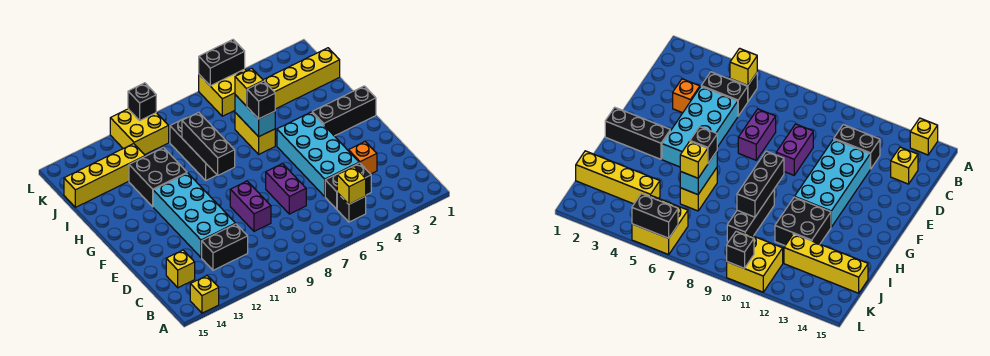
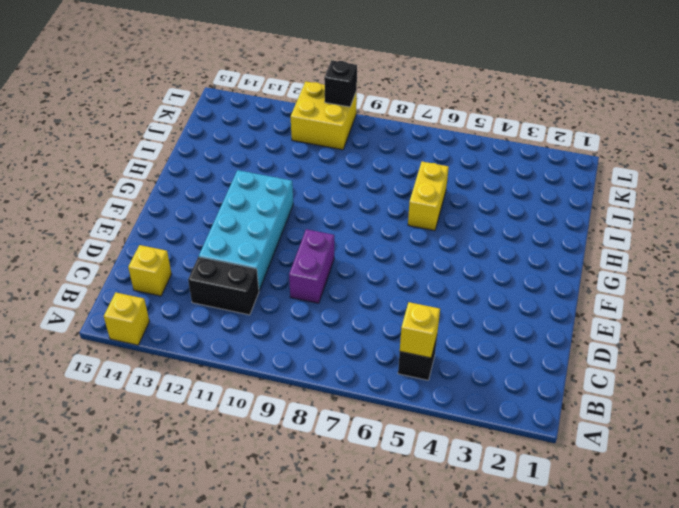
none -> black 1x2 brick [325,163,371,209]
none -> orange 1x1 brick [349,142,377,174]
none -> cyan 2x4 brick [277,112,359,196]

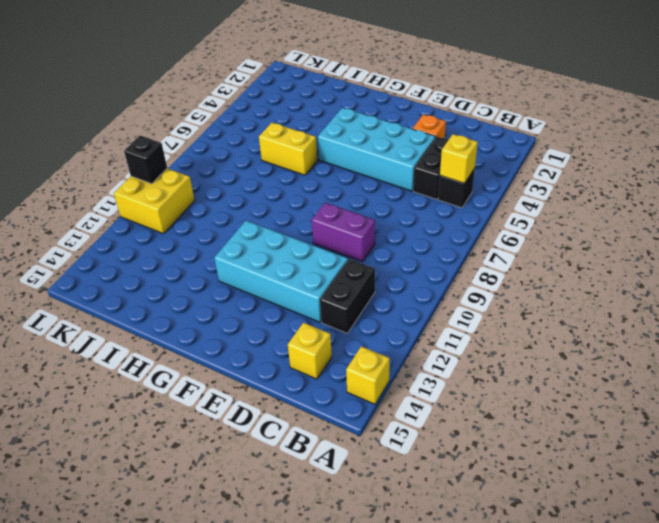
none -> purple 1x2 brick [266,164,306,214]
none -> black 1x3 brick [312,86,376,136]
none -> black 1x3 brick [170,117,217,180]

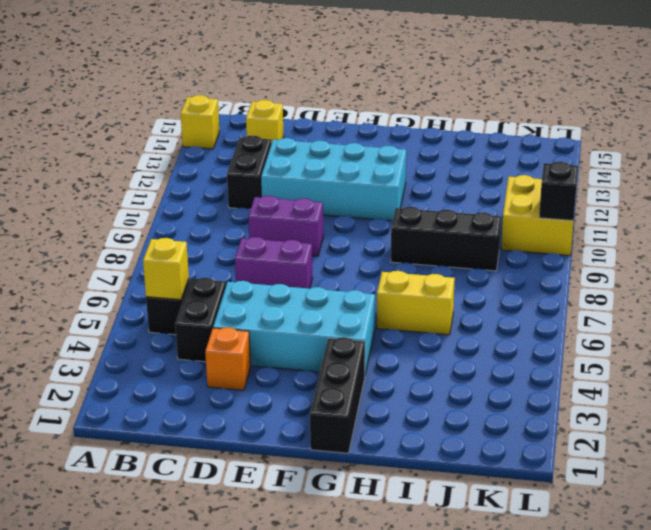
none -> black 2x2 brick [129,148,187,207]
none -> yellow 1x4 brick [263,48,340,109]
none -> yellow 1x4 brick [64,144,145,207]

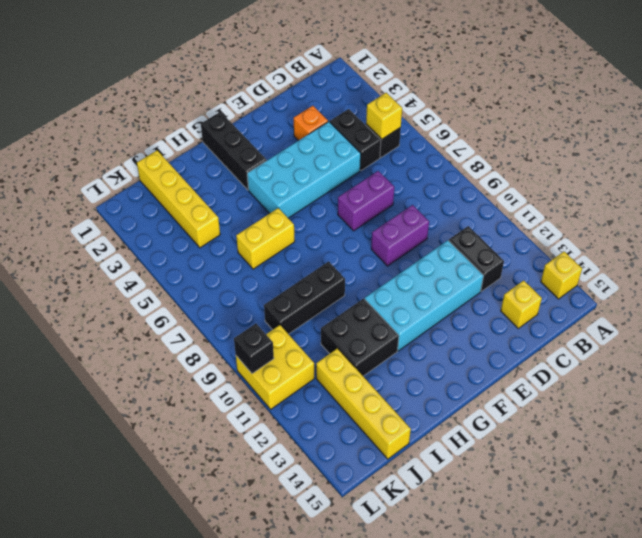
none -> yellow 2x2 brick [199,69,246,116]
none -> black 1x3 brick [182,112,235,175]
none -> cyan 1x2 brick [235,95,275,137]

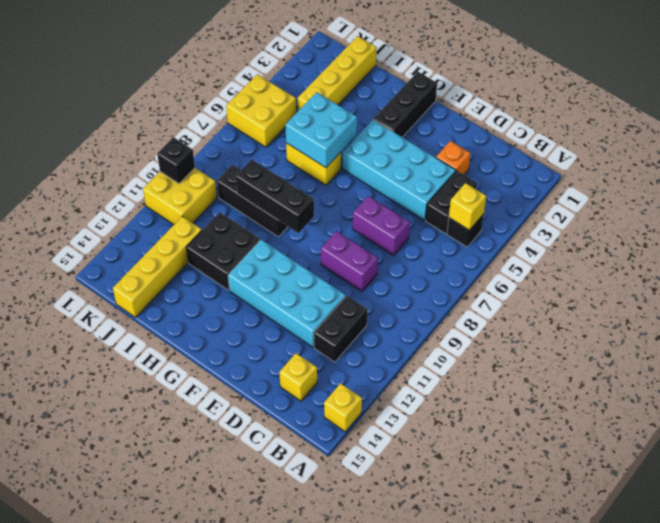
cyan 2x2 brick [285,92,357,168] -> cyan 1x2 brick [235,95,275,137]
none -> black 1x2 brick [199,40,245,86]
none -> black 1x1 brick [247,81,275,119]
none -> yellow 1x1 brick [235,68,263,106]

